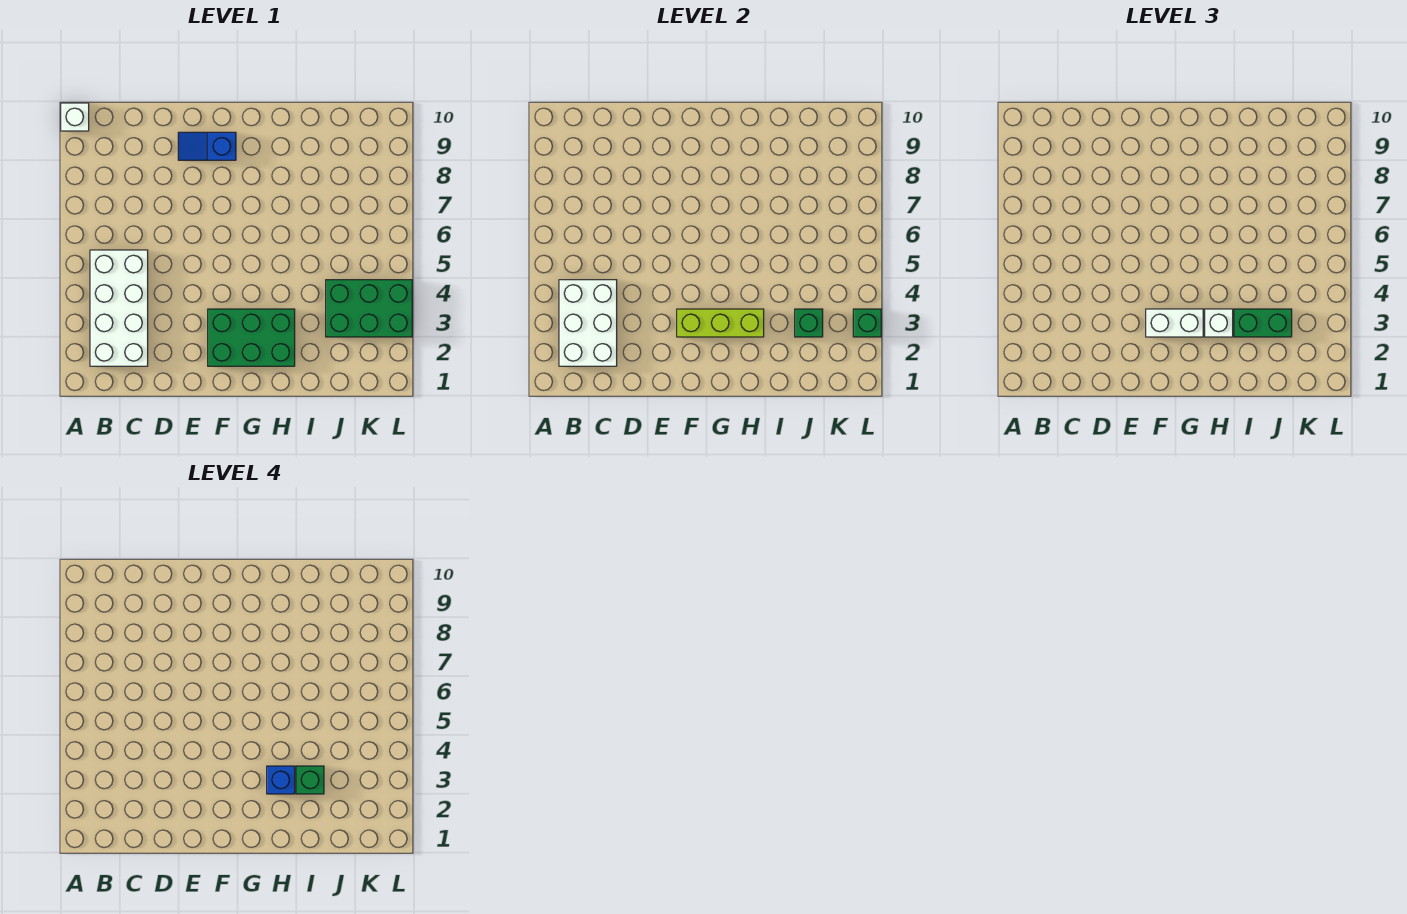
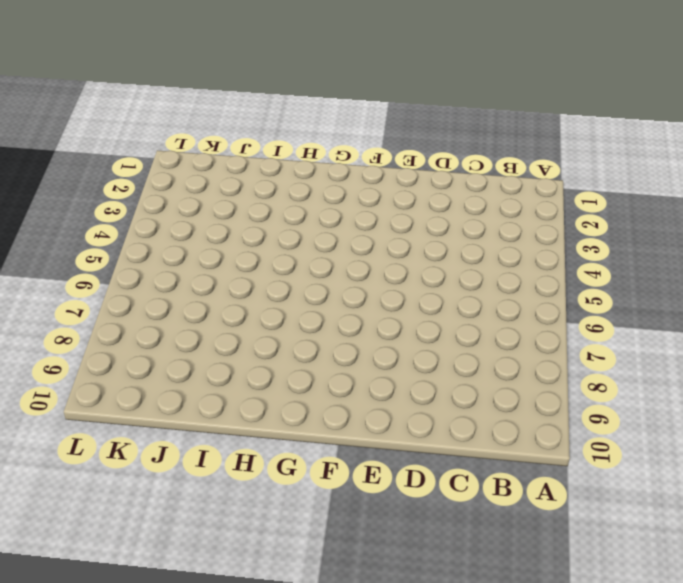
none -> white 1x1 brick [61,103,89,131]
none -> white 2x4 brick [90,250,148,366]
none -> blue 1x2 slope [178,132,236,160]

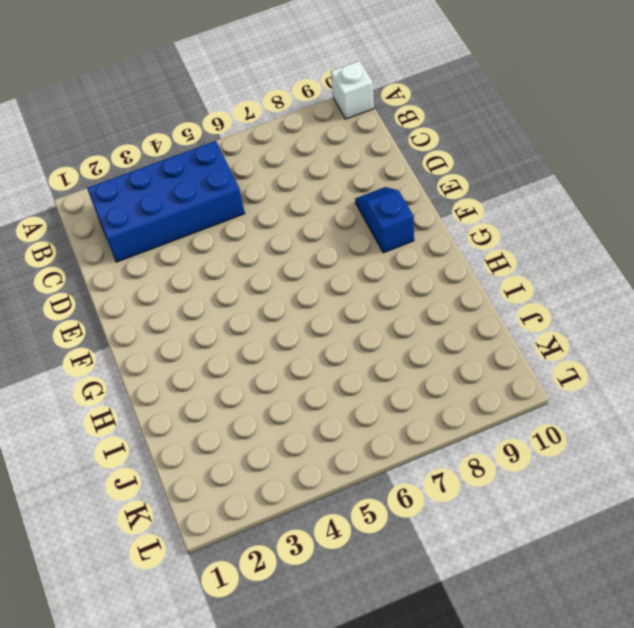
blue 2x4 brick [87,141,245,262] -> white 2x4 brick [90,250,148,366]
none -> green 2x3 brick [208,309,295,366]
none -> green 2x3 brick [326,280,412,337]
none -> white 2x3 brick [559,280,617,366]

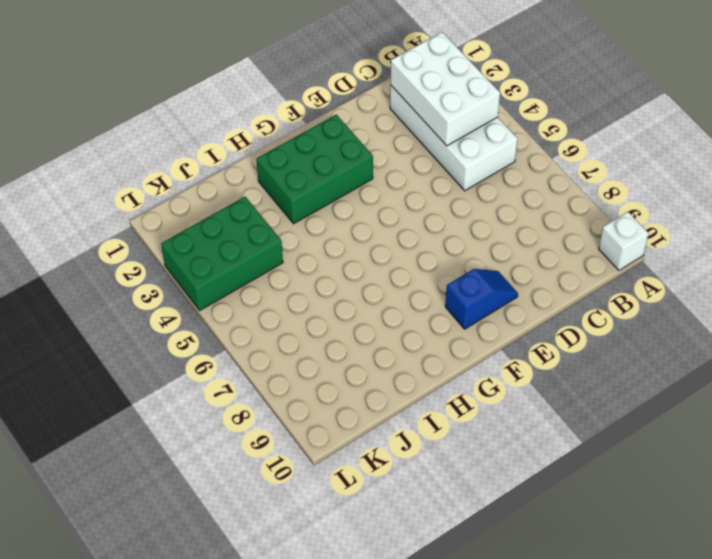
none -> lime 1x3 brick [677,309,764,337]
none -> green 1x1 brick [795,309,823,337]
none -> green 1x1 brick [853,309,881,337]

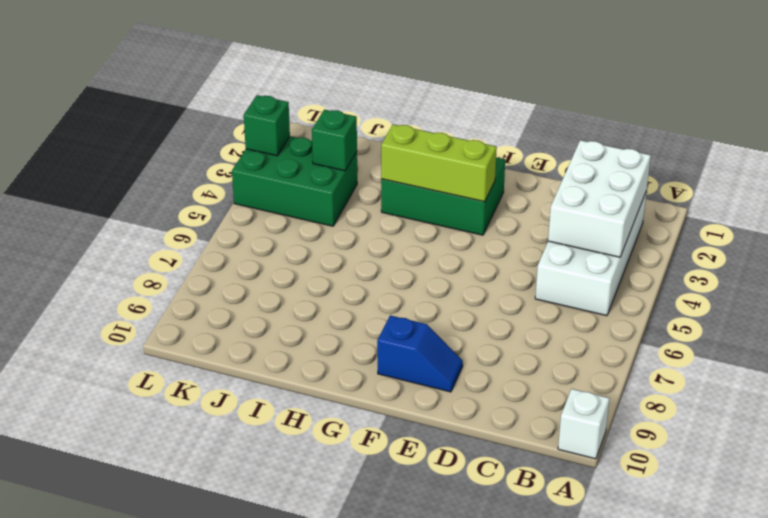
none -> white 1x2 brick [1146,309,1203,337]
none -> white 1x1 brick [1205,309,1233,337]
none -> green 1x2 brick [1234,309,1292,337]

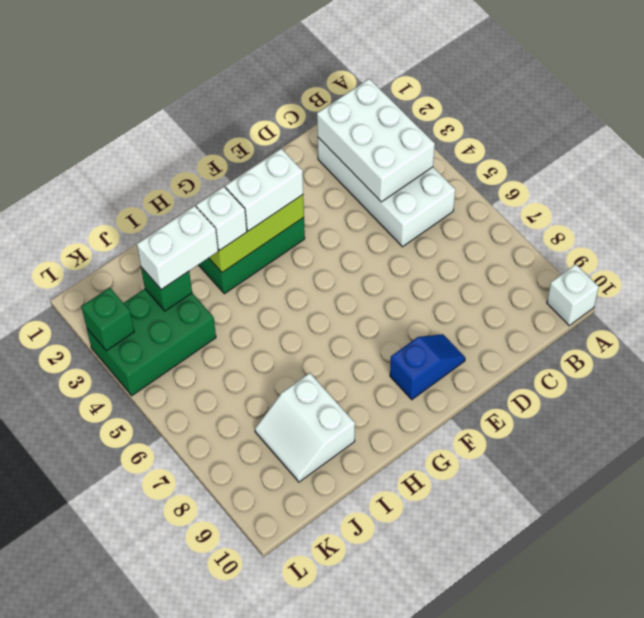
white 1x2 brick [137,206,218,290] -> green 1x2 brick [1234,309,1292,337]
white 2x2 slope [255,373,355,482] -> none
none -> blue 1x1 brick [267,766,295,794]
none -> green 1x1 brick [296,766,324,794]

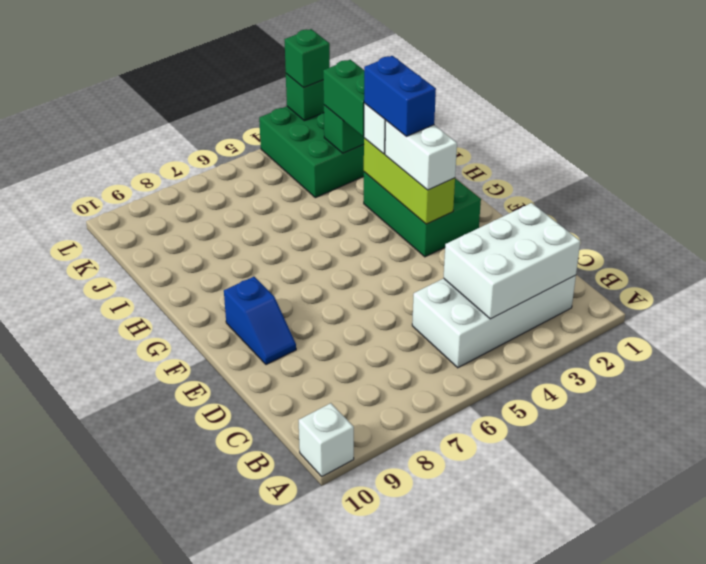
blue 1x2 brick [364,56,436,136] -> blue 1x1 brick [267,766,295,794]
green 1x1 brick [284,29,330,88] -> green 1x1 brick moved to [296,766,324,794]

